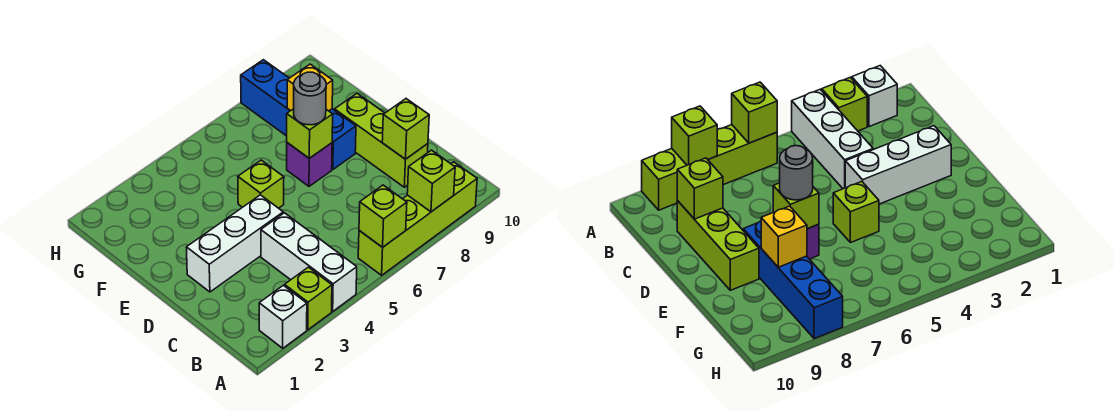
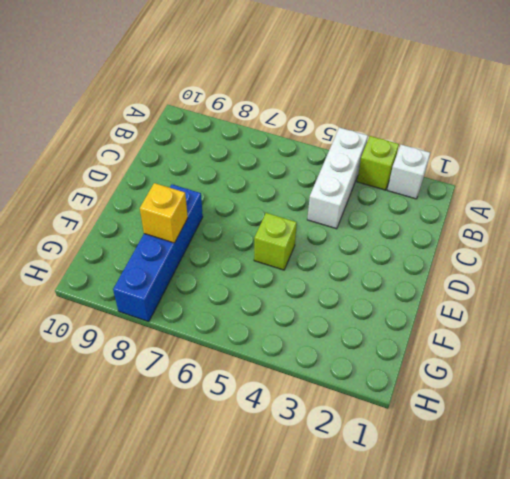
none -> lime 1x4 brick [358,162,477,275]
none -> lime 1x3 brick [335,94,428,187]
none -> white 1x3 brick [186,195,283,292]

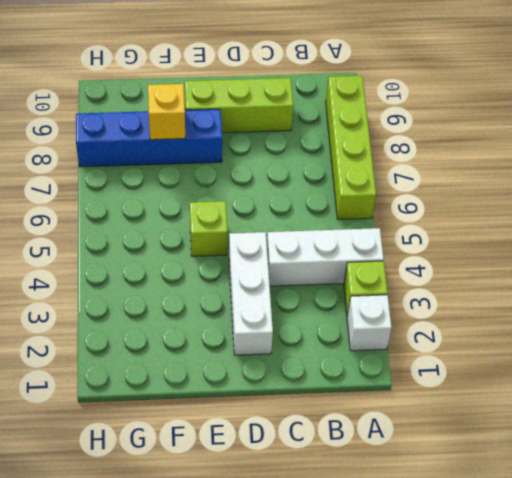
none -> purple 1x1 brick [287,143,332,186]
none -> lime 1x1 brick [359,185,407,247]
none -> lime 1x1 brick [407,150,455,212]

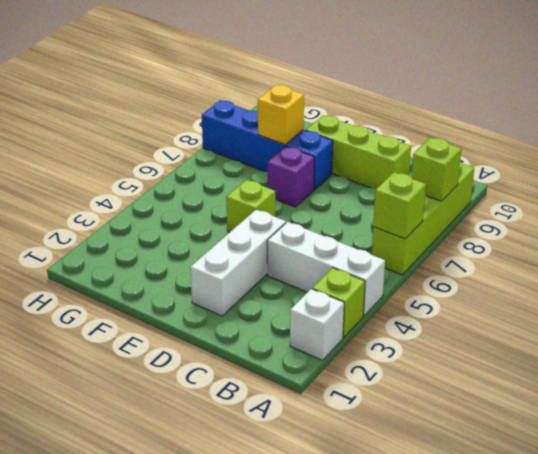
none -> lime 1x1 brick [382,99,429,159]
none -> lime 1x1 brick [287,109,333,158]
none -> grey 1x1 round brick [294,72,326,125]

